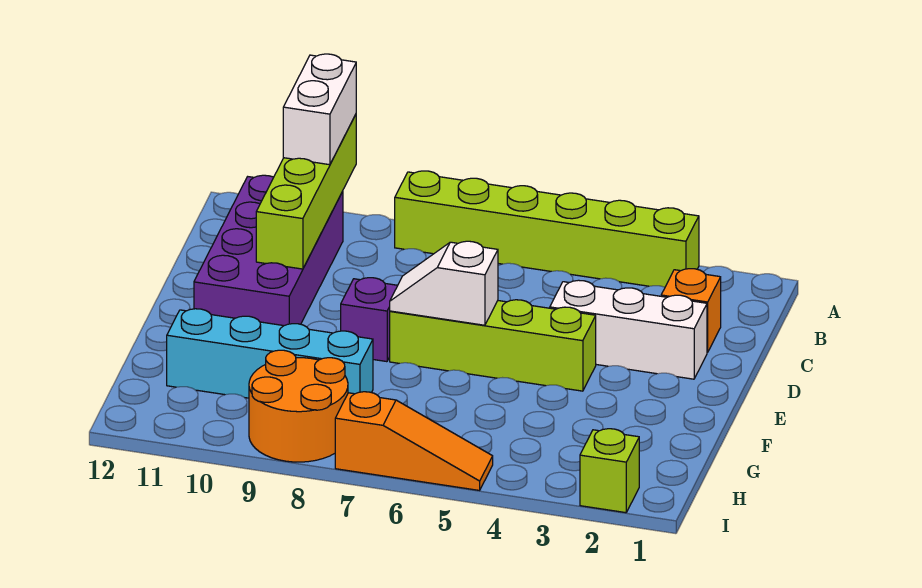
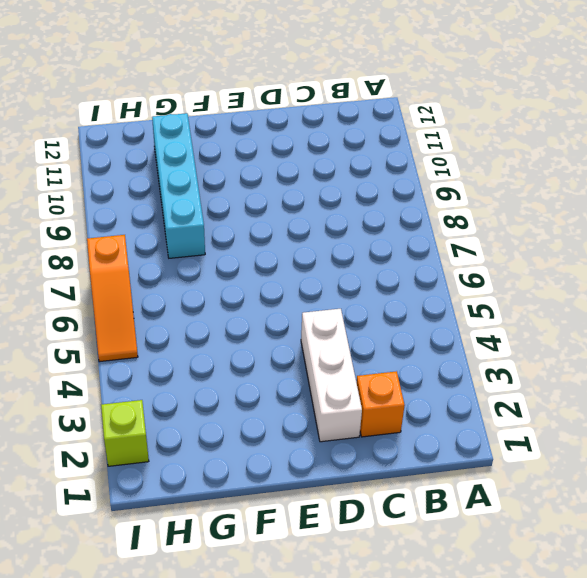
none -> lime 1x6 brick [395,171,699,287]
none -> purple 2x4 brick [194,175,343,326]
none -> lime 1x4 brick [390,300,596,391]

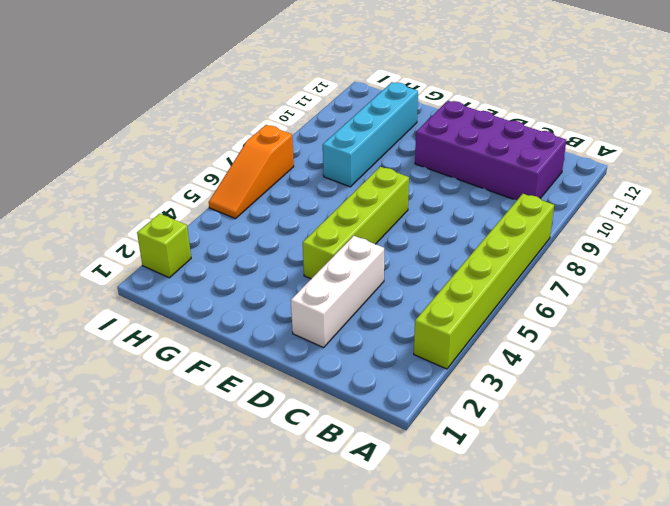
none -> orange 1x1 brick [661,269,721,353]
none -> purple 1x1 brick [341,278,398,362]
none -> orange 2x2 round brick [249,350,348,462]

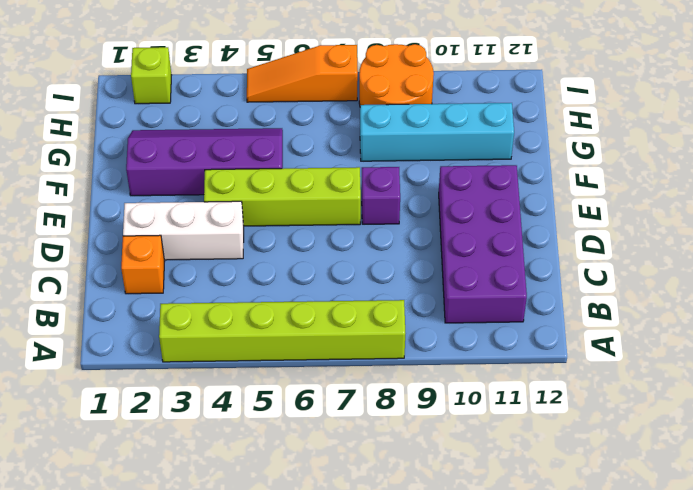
purple 2x4 slope [126,128,283,196] -> none
none -> lime 1x4 brick [256,115,356,269]
none -> white 1x2 slope [390,241,498,325]
none -> white 1x2 brick [283,54,356,165]

